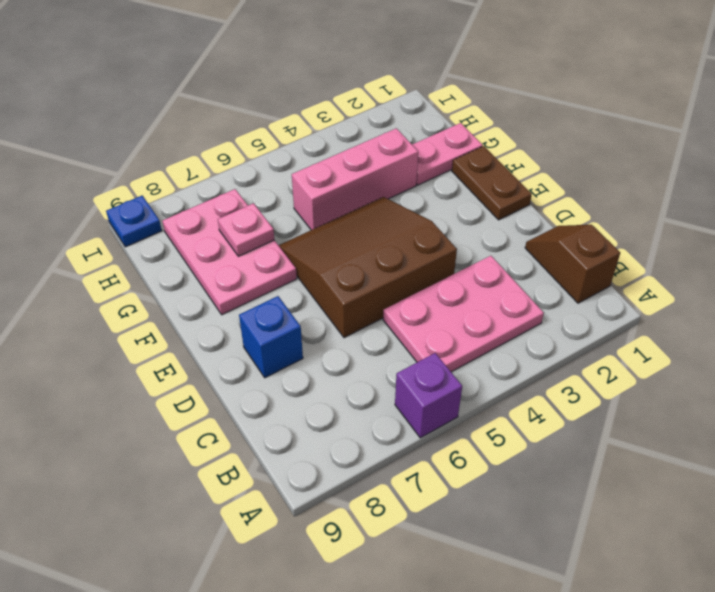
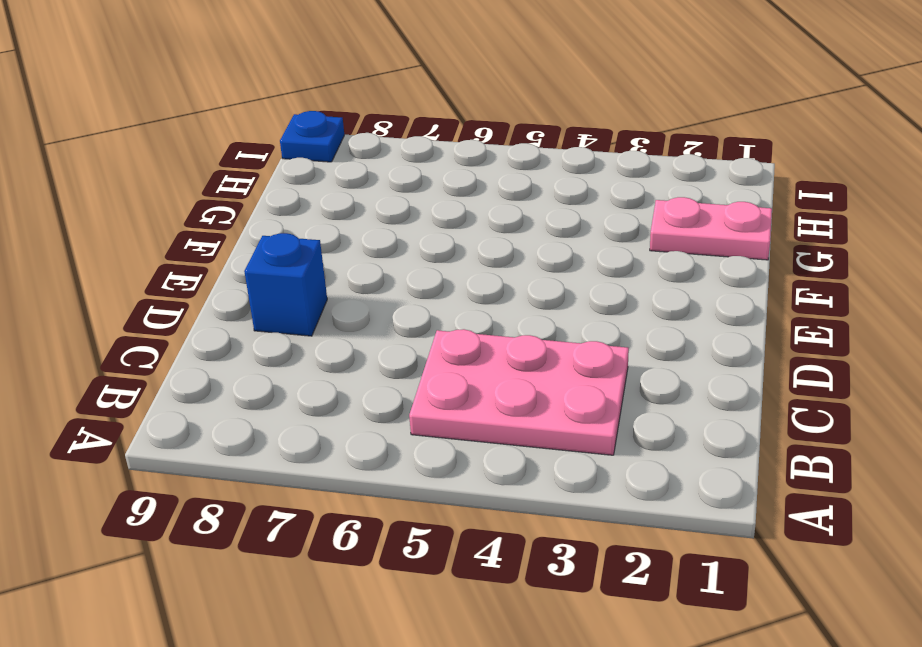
none -> purple 1x1 brick [395,353,462,438]
none -> brown 1x2 slope [525,225,620,303]

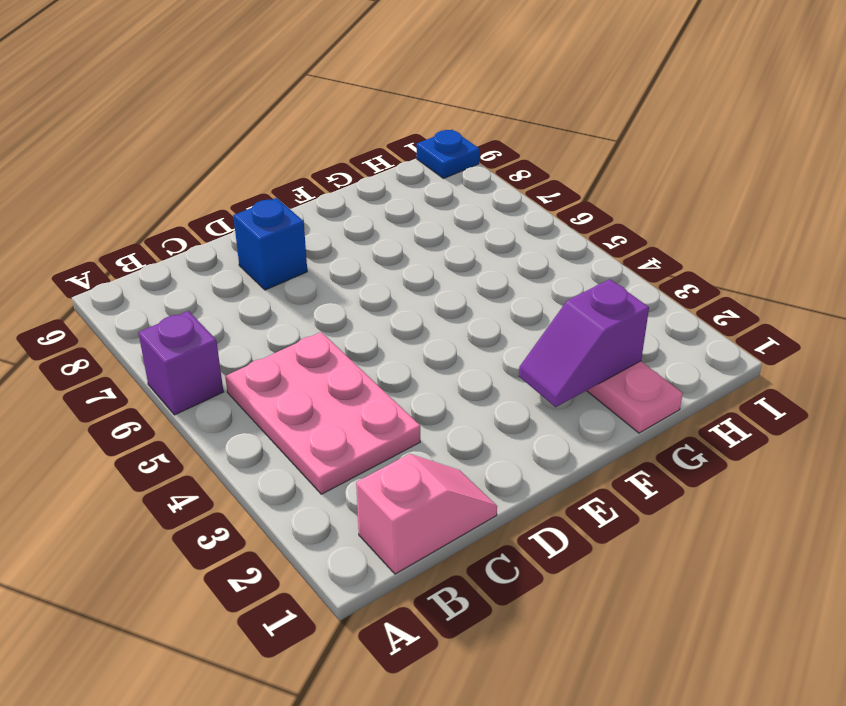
pink 1x2 slope [356,454,497,574] -> brown 1x2 slope [525,225,620,303]
purple 1x2 slope [519,279,649,407] -> none
none -> brown 3x3 slope [279,197,457,338]
none -> brown 1x2 plate [452,146,532,220]

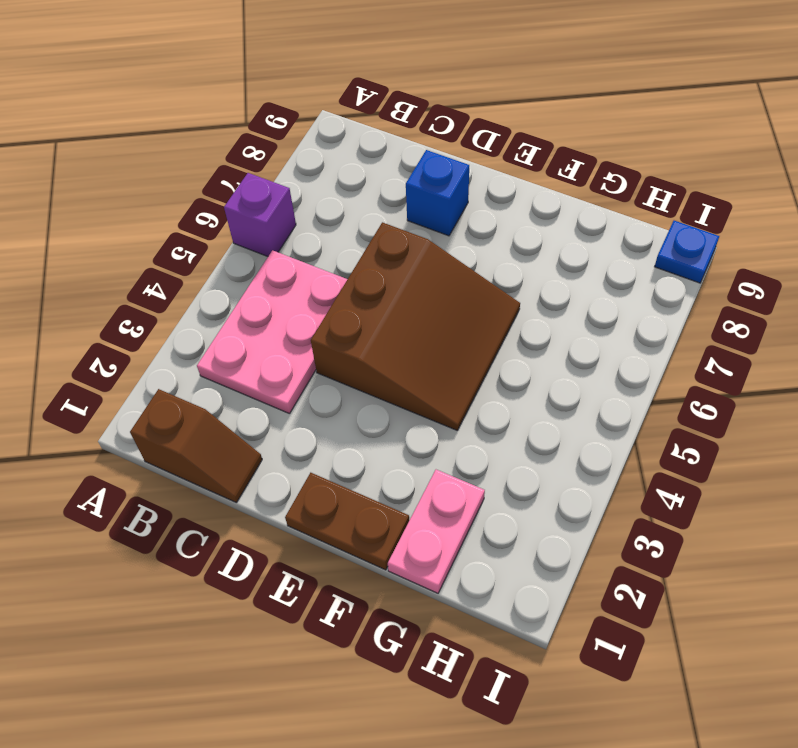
none -> pink 2x3 plate [162,189,297,315]
none -> pink 1x3 brick [292,128,418,230]

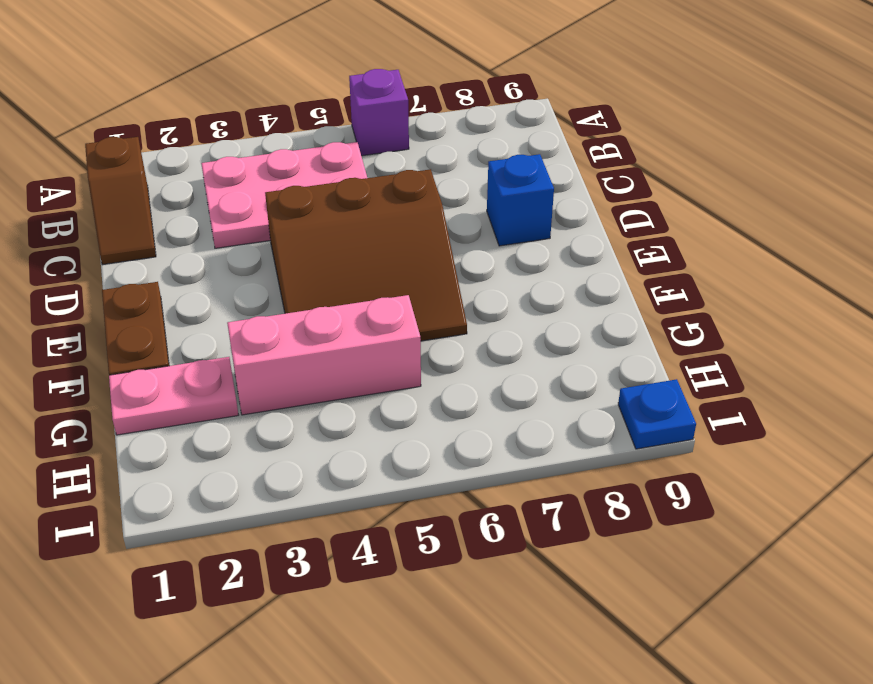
none -> pink 2x3 plate [162,189,297,315]
none -> pink 1x1 plate [218,203,275,256]

